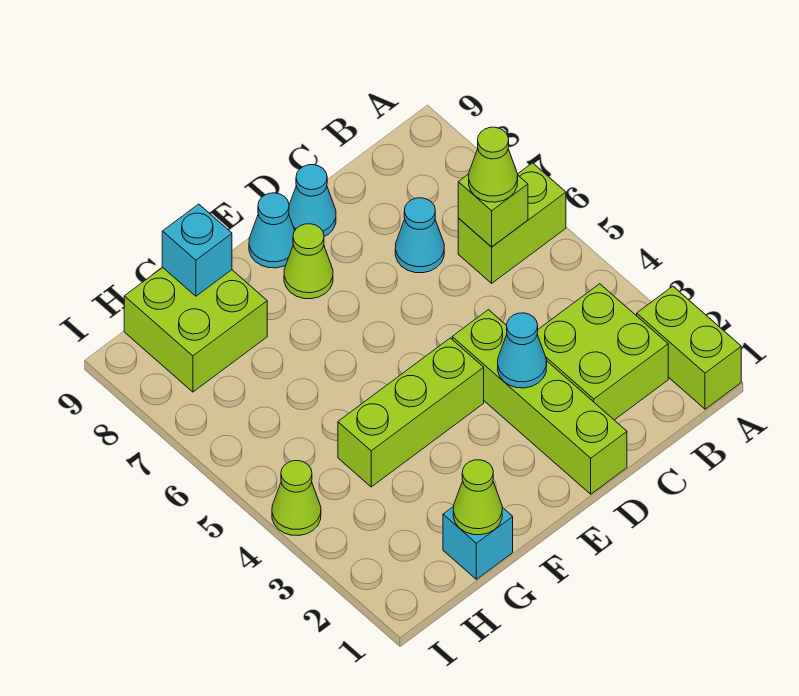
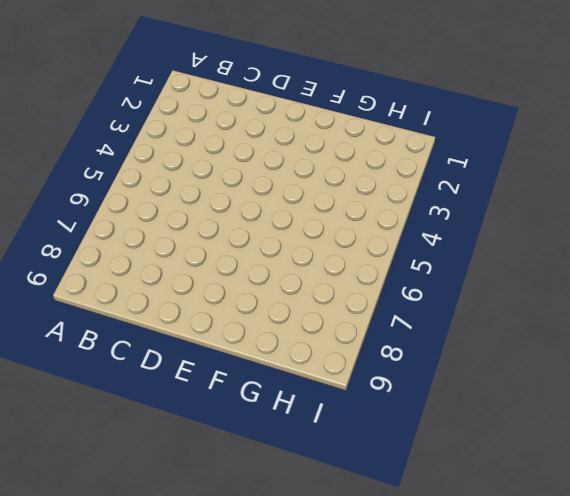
none -> lime 1x2 brick [637,286,741,409]
none -> lime 1x2 brick [458,163,566,283]
none -> lime 2x2 brick [537,284,668,420]

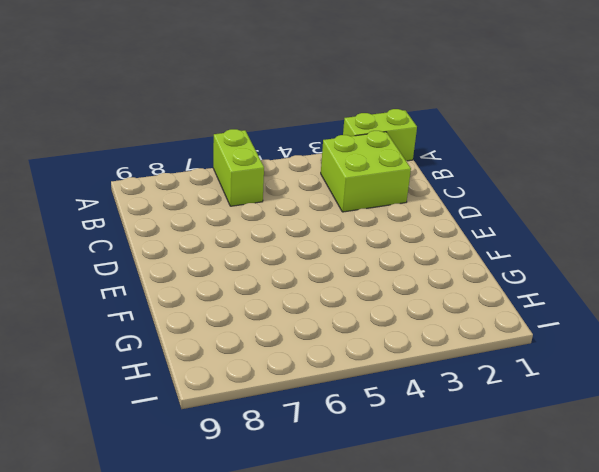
none -> cyan 1x1 cone [395,198,444,273]
none -> lime 1x4 brick [452,310,627,494]
none -> cyan 1x1 cone [289,165,336,236]

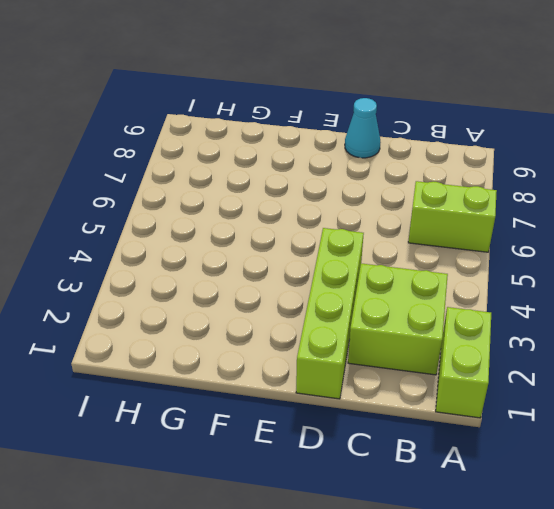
none -> cyan 1x1 cone [395,198,444,273]
none -> lime 1x3 brick [338,338,484,487]
none -> lime 1x1 cone [284,224,333,299]

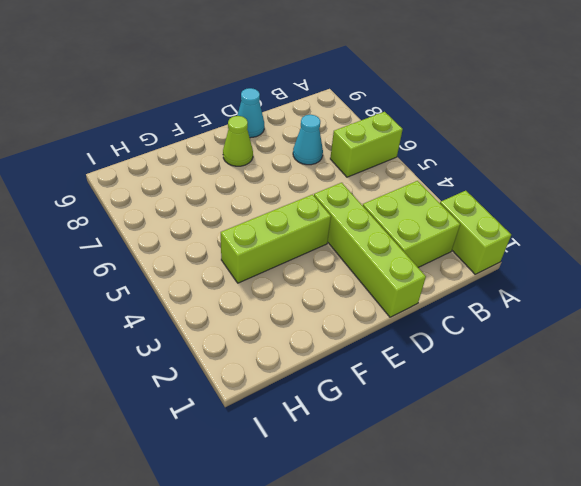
none -> cyan 1x1 cone [249,193,295,268]
none -> cyan 1x1 brick [443,506,513,579]
none -> lime 2x2 brick [124,268,267,392]

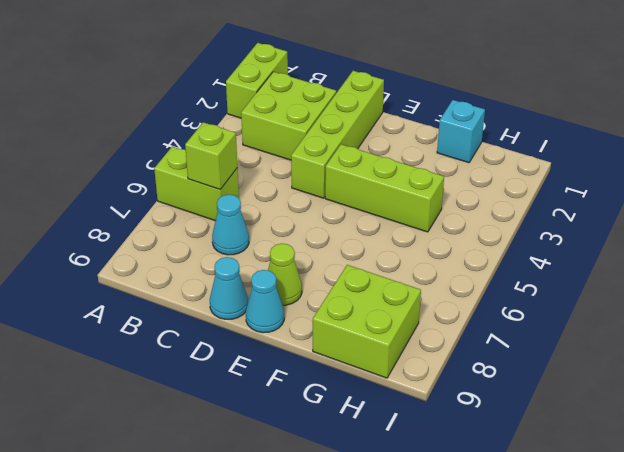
none -> lime 1x1 cone [272,461,321,536]
none -> cyan 1x1 cone [498,313,547,388]
none -> lime 1x1 cone [453,460,502,535]

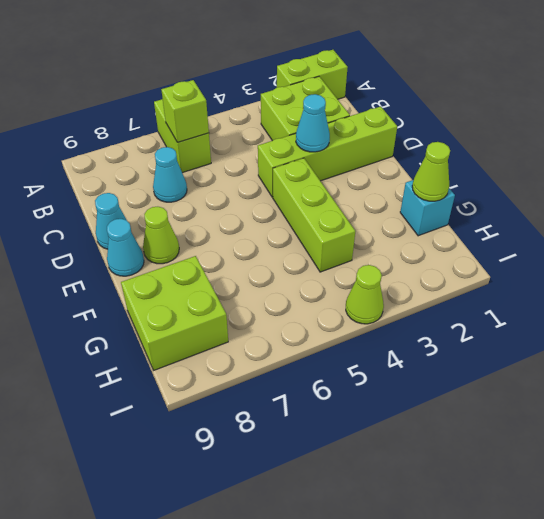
none -> cyan 1x1 brick [162,204,232,296]
none -> lime 1x1 cone [469,127,518,202]

